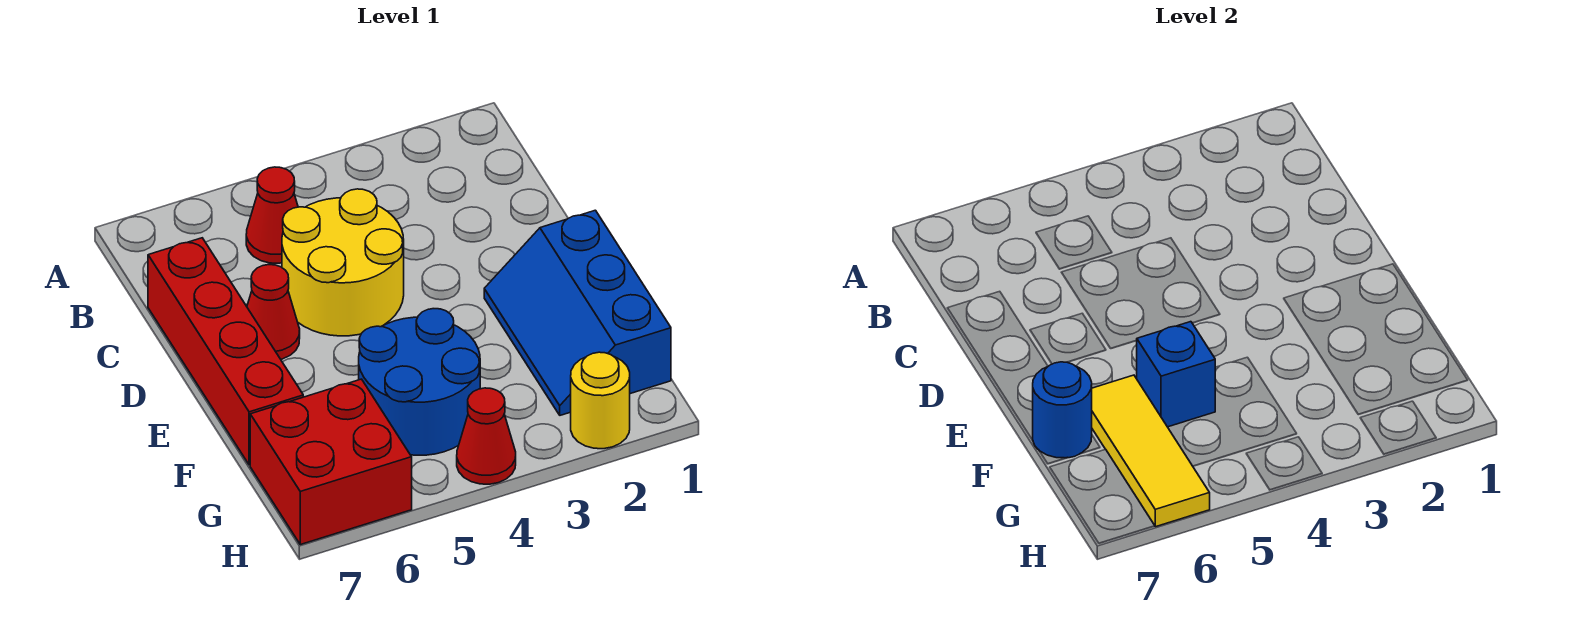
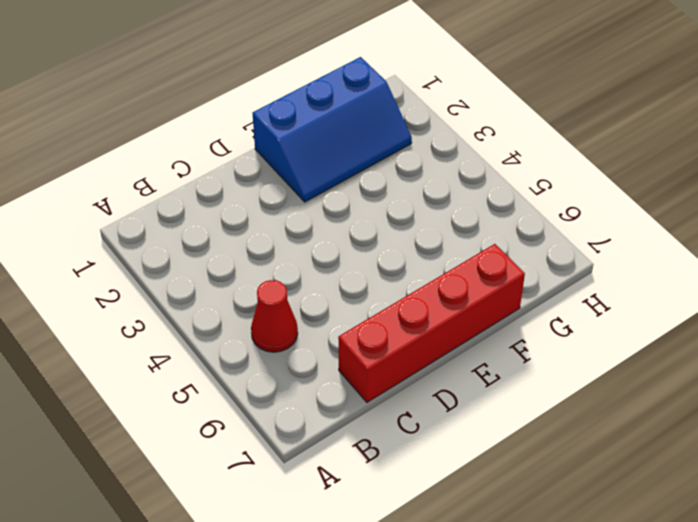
none -> yellow 2x2 round brick [282,189,404,336]
none -> red 1x1 cone [247,265,300,359]
none -> blue 2x2 round brick [359,309,480,455]

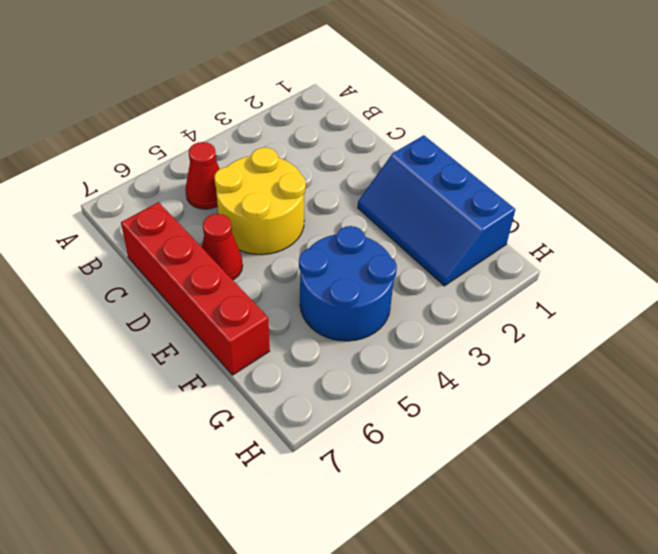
none -> red 2x2 brick [250,379,412,545]
none -> yellow 1x1 round brick [571,352,630,449]
none -> red 1x1 cone [457,388,516,484]

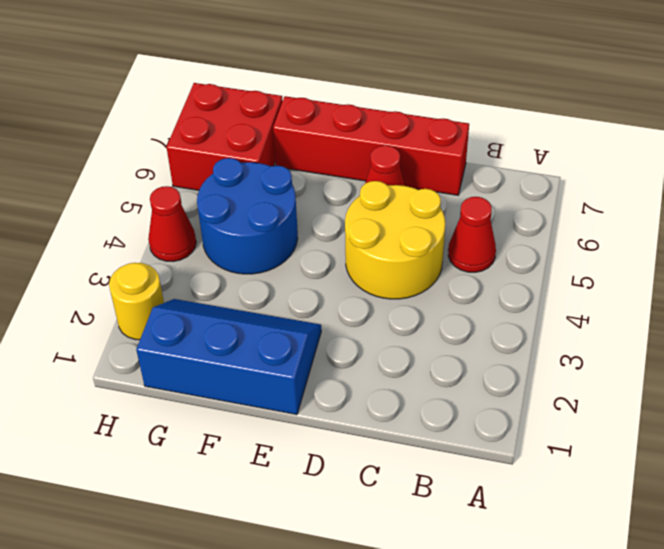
none -> blue 1x1 brick [1137,322,1215,427]
none -> yellow 1x3 tile [1092,375,1210,527]
none -> blue 1x1 round brick [1033,362,1092,458]

